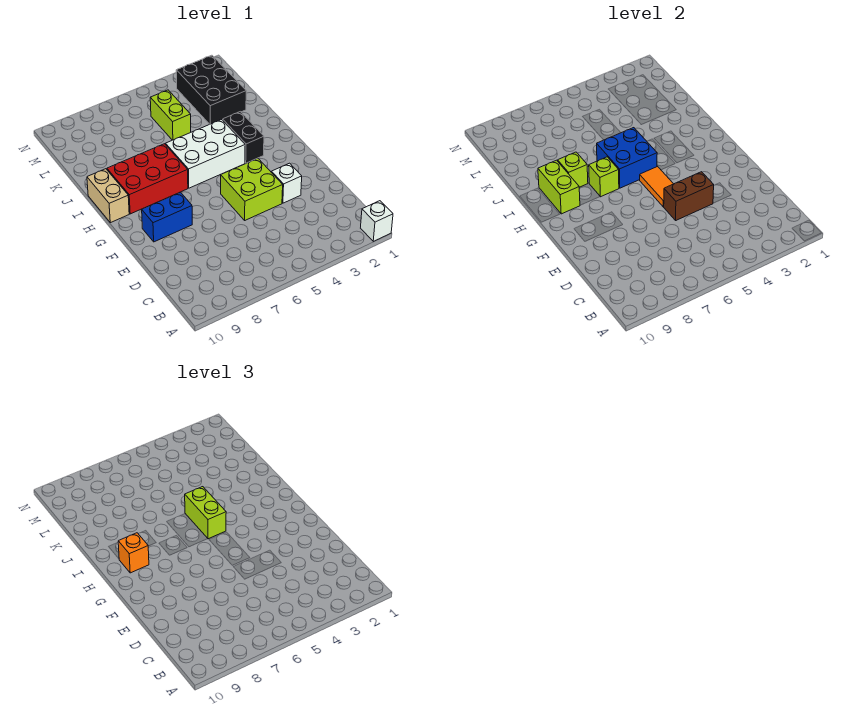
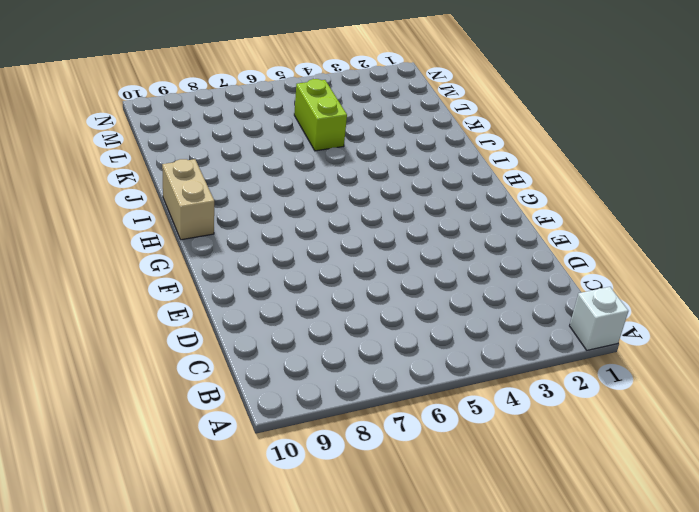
none -> white 1x1 brick [271,163,302,203]
none -> lime 2x2 brick [221,158,283,220]
none -> blue 1x2 brick [142,192,192,242]

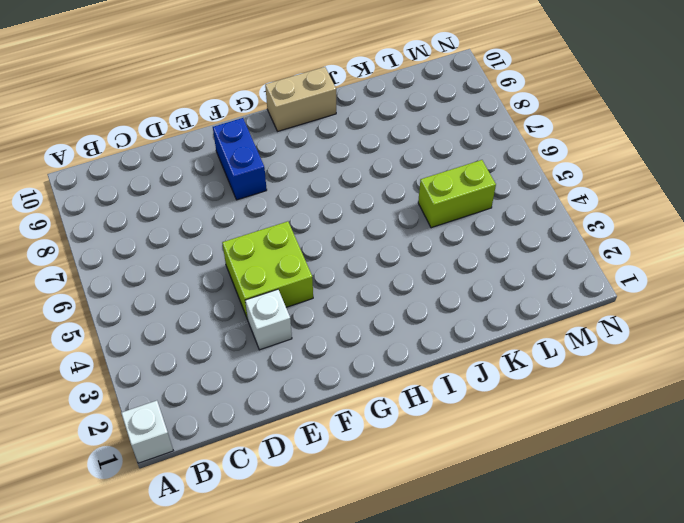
none -> black 1x2 brick [223,112,264,163]
none -> white 2x3 brick [166,120,245,188]
none -> red 2x3 brick [107,144,188,214]

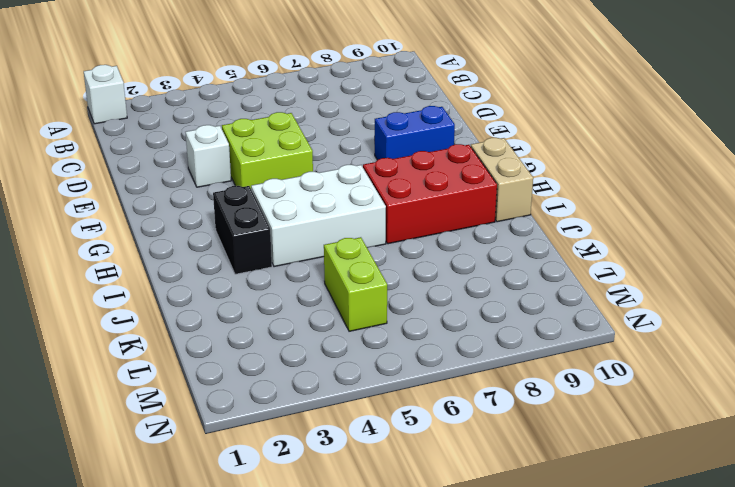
none -> black 2x3 brick [176,55,246,124]
none -> brown 1x2 brick [664,172,714,220]
none -> orange 1x2 tile [640,167,673,207]

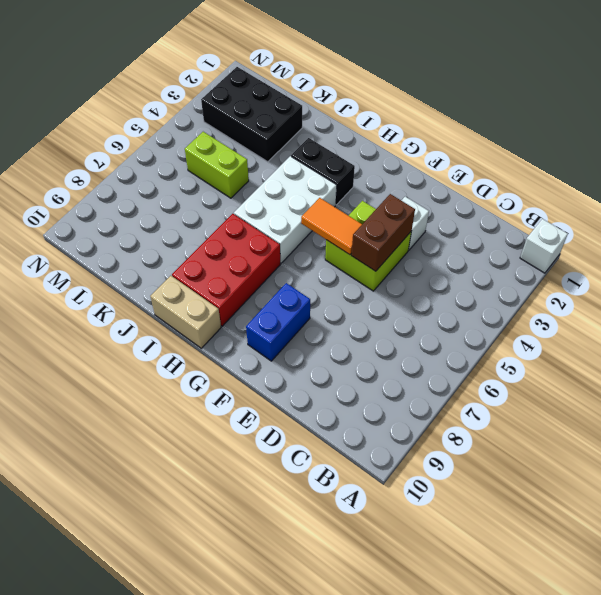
none -> blue 2x2 brick [597,128,657,188]
none -> lime 1x1 brick [589,157,619,197]
none -> lime 1x2 brick [538,160,580,214]

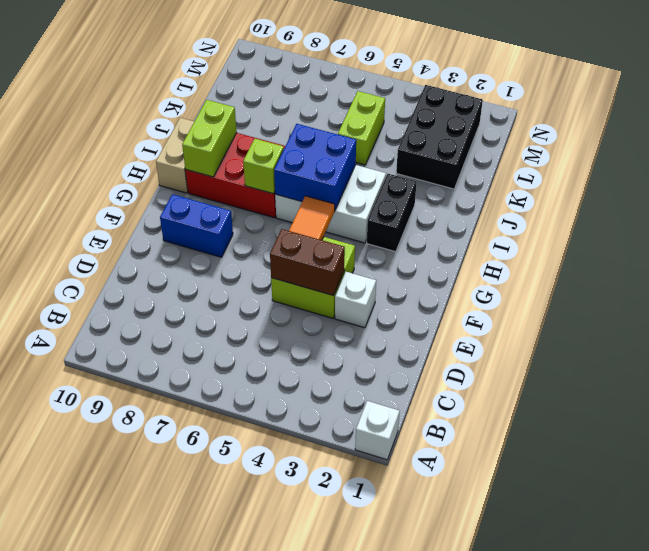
none -> lime 1x1 brick [558,152,588,187]
none -> lime 1x2 brick [185,487,226,539]
none -> orange 1x1 brick [118,533,149,573]

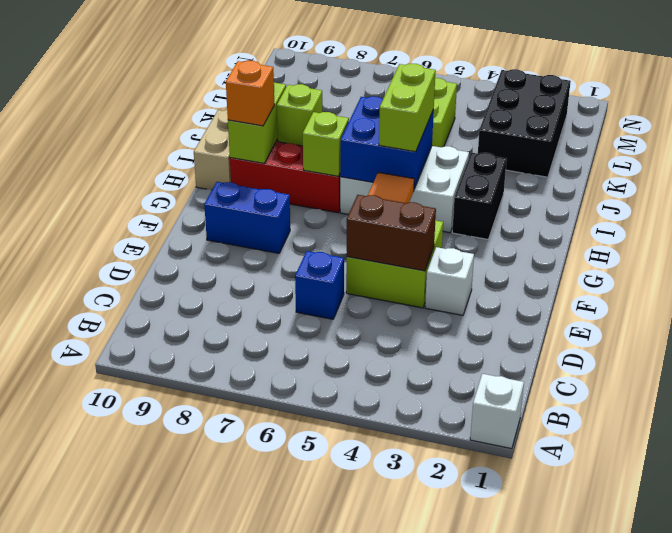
blue 1x1 brick [295,251,344,319] -> none

